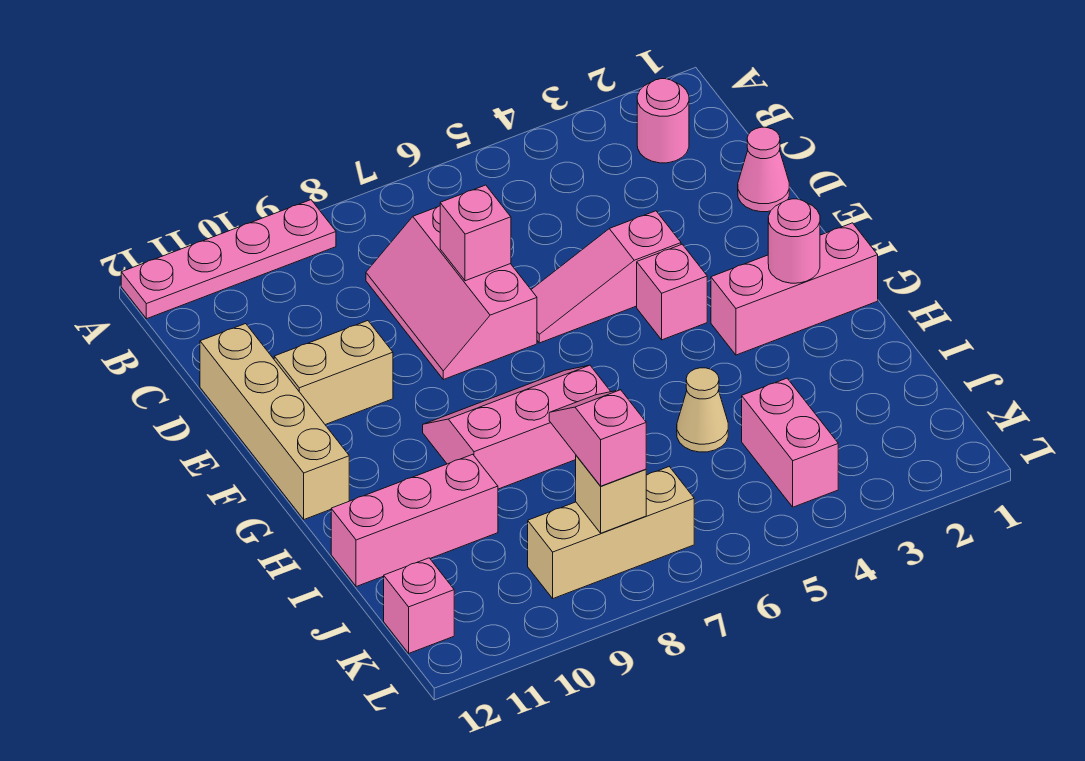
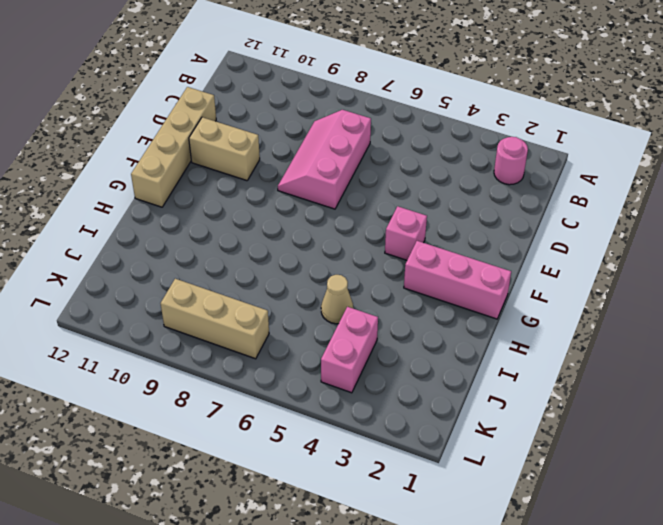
none -> pink 1x4 plate [121,200,336,319]
none -> pink 1x1 cone [738,127,789,212]
none -> pink 1x3 slope [531,211,681,343]

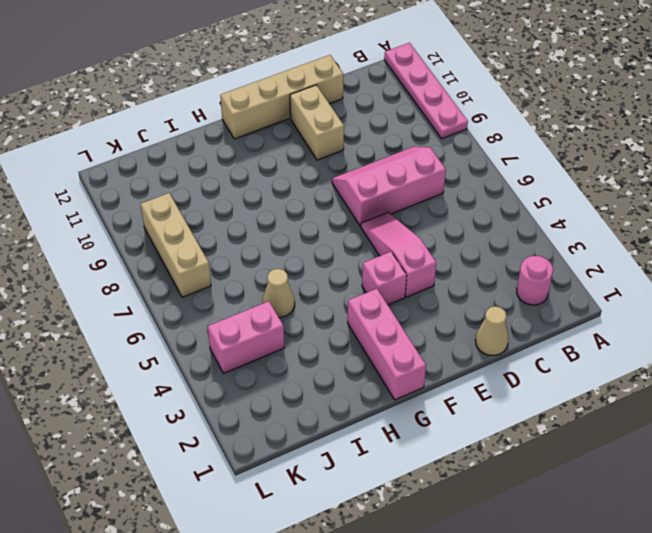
tan 1x1 cone [475,306,508,355] -> pink 1x1 cone [738,127,789,212]
none -> pink 2x3 slope [423,365,611,489]
none -> pink 1x3 brick [331,454,498,587]
none -> pink 1x1 brick [384,558,454,653]

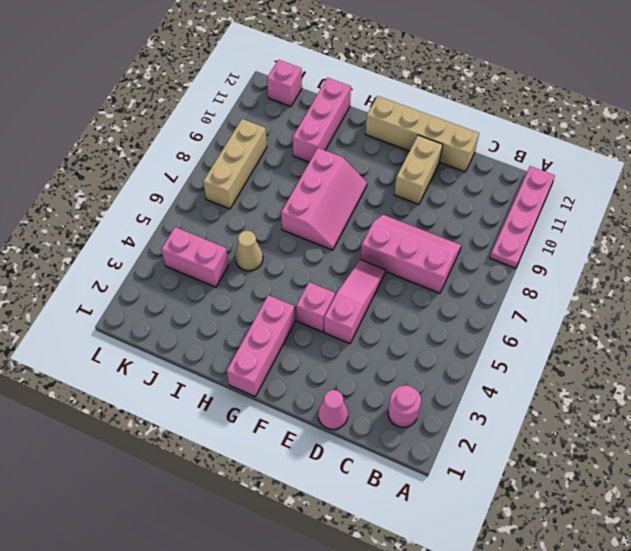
none -> pink 1x1 brick [440,185,511,281]
none -> pink 1x1 round brick [768,199,820,283]
none -> tan 1x1 brick [576,456,646,533]

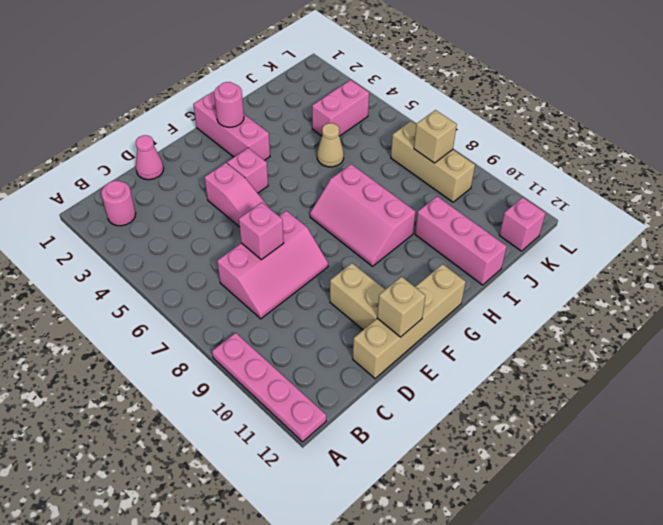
tan 1x1 brick [377,277,425,337] -> none
none -> pink 1x2 slope [549,390,646,486]

